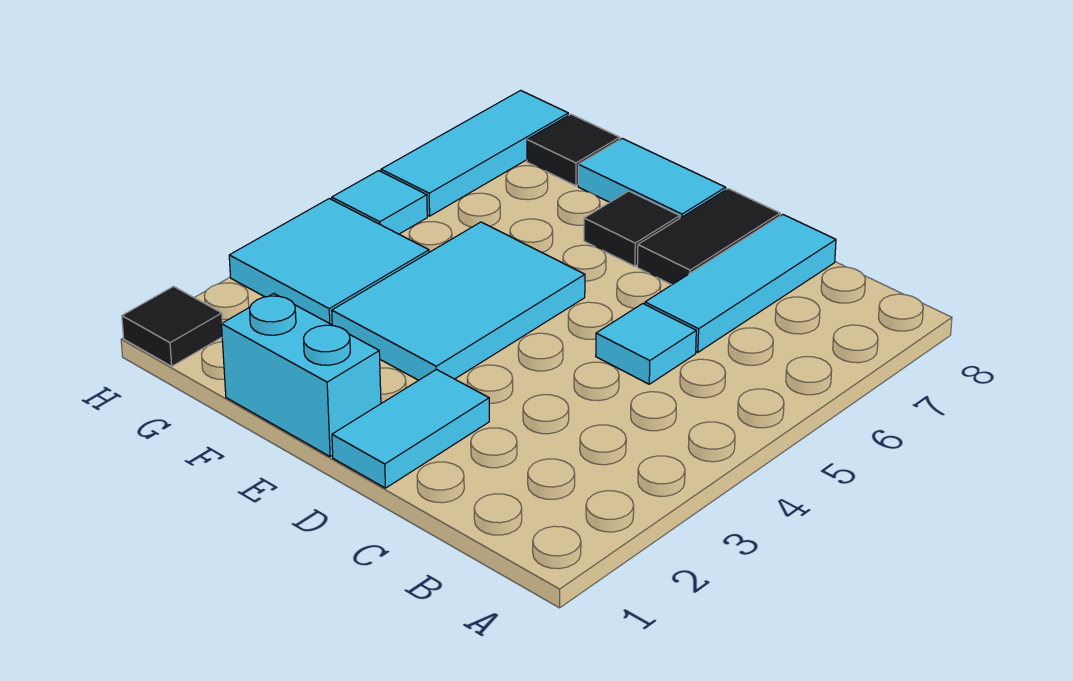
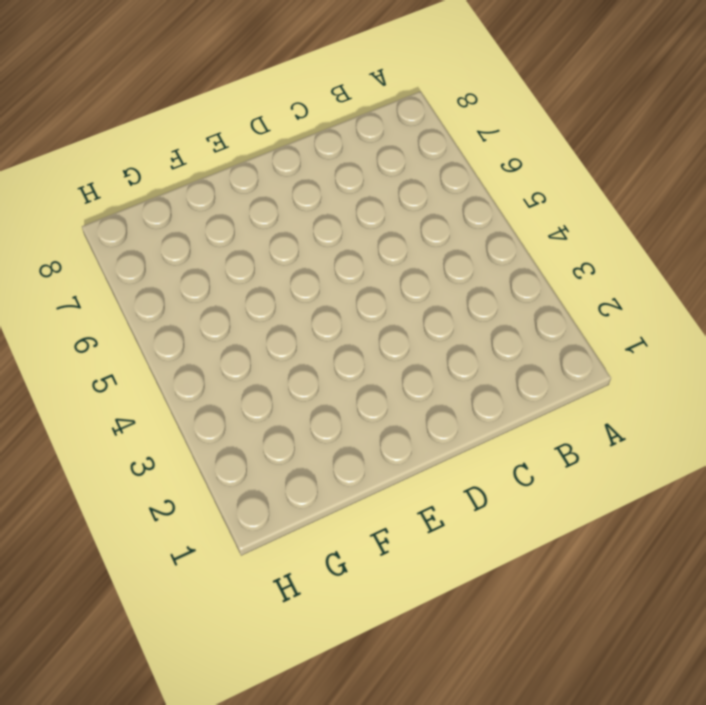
none -> cyan 1x1 tile [596,304,696,384]
none -> cyan 1x3 tile [645,215,836,352]
none -> cyan 1x2 tile [332,369,489,488]

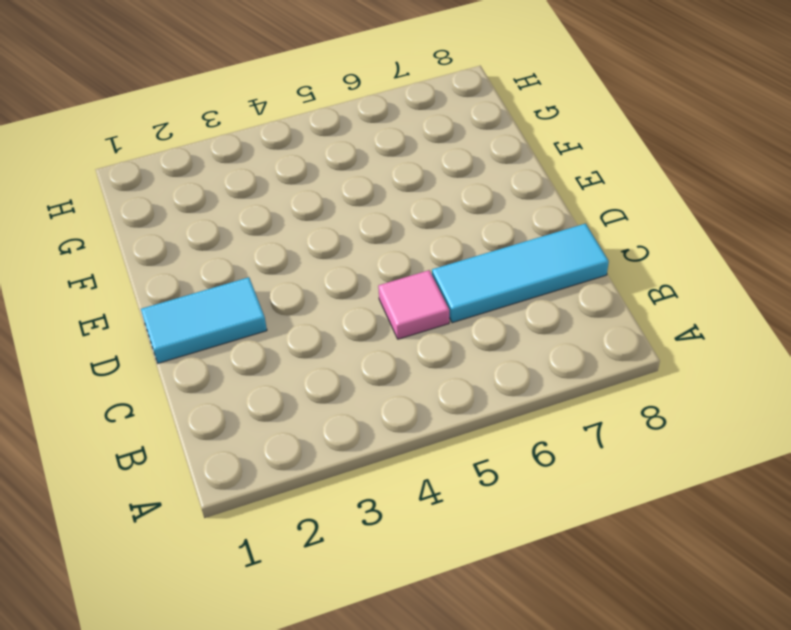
pink 1x1 tile [378,270,449,339] -> cyan 1x1 tile [596,304,696,384]
none -> black 1x2 tile [637,189,780,285]
none -> cyan 1x2 brick [221,293,381,456]
none -> cyan 2x3 tile [332,222,585,380]

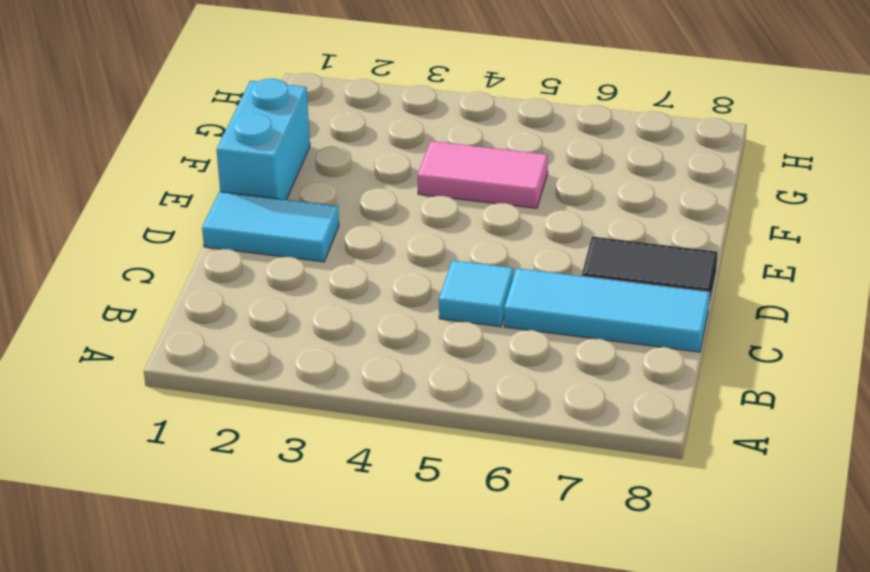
pink 1x2 tile [418,141,548,208] -> cyan 2x3 tile [332,222,585,380]
none -> black 1x1 tile [584,191,680,266]
none -> cyan 1x2 tile [578,139,726,218]
none -> cyan 2x2 tile [229,199,429,325]

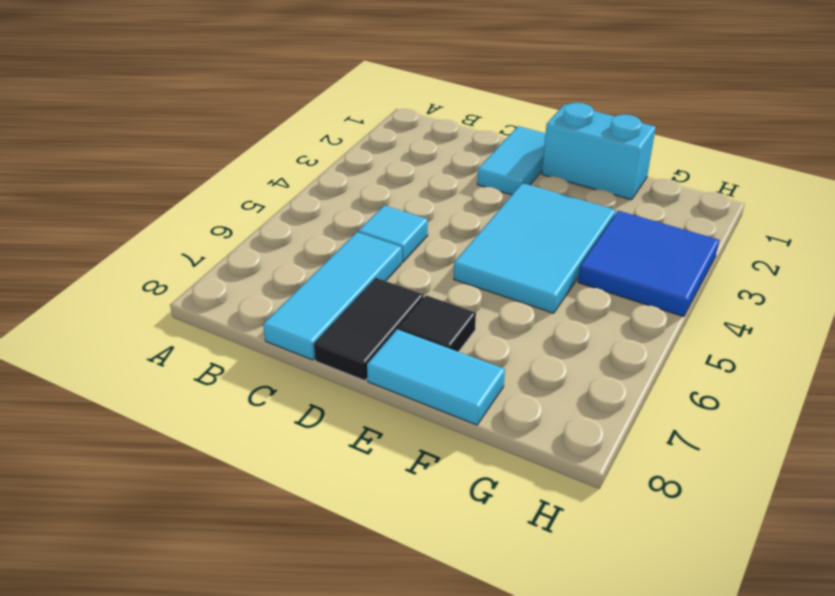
blue 2x2 tile [578,211,719,317] -> cyan 2x2 tile [229,199,429,325]
none -> black 1x1 tile [527,114,620,186]
none -> black 1x1 tile [122,286,222,366]
none -> cyan 1x1 tile [332,171,427,234]

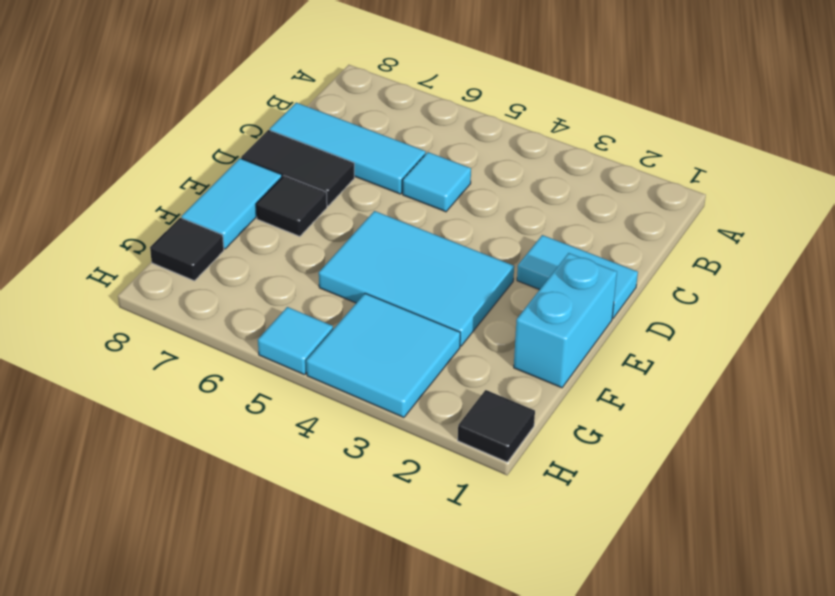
none -> cyan 1x3 tile [381,90,568,216]

